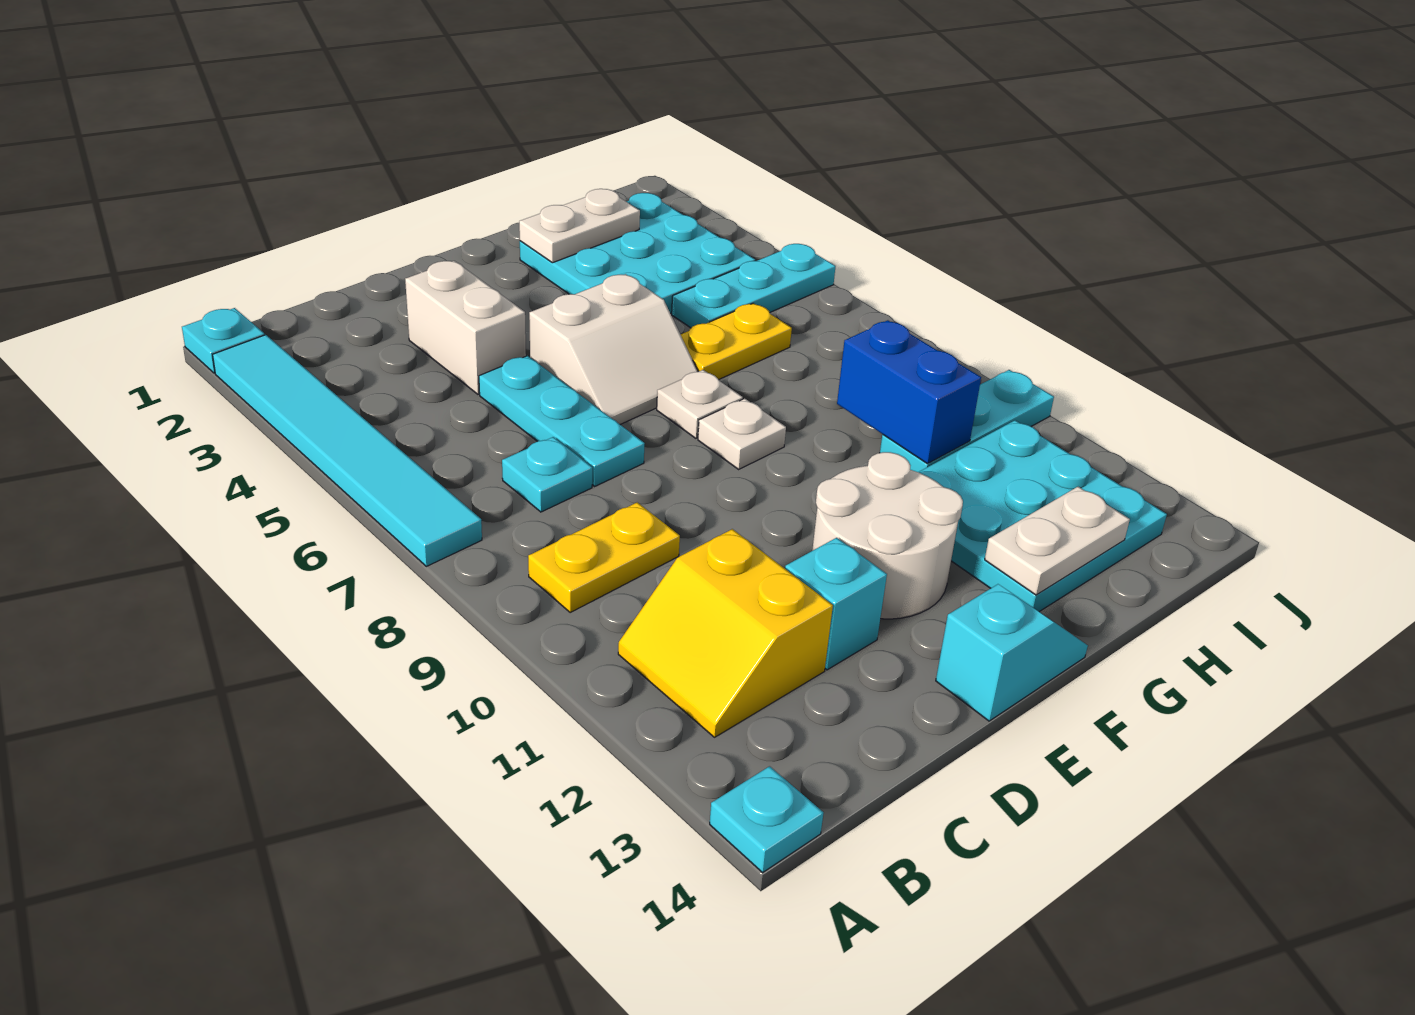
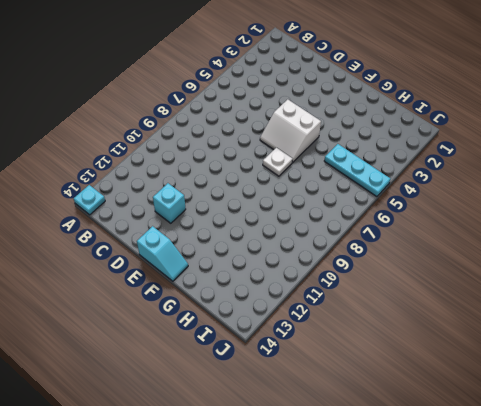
none -> cyan 1x1 plate [182,308,265,373]
none -> cyan 1x6 tile [213,335,482,566]
none -> yellow 1x2 plate [528,502,680,612]

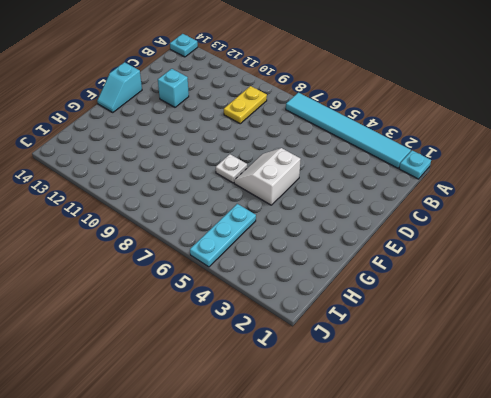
none -> yellow 2x2 slope [618,529,833,737]
none -> cyan 1x1 plate [502,437,592,512]
none -> white 1x2 brick [405,261,526,394]

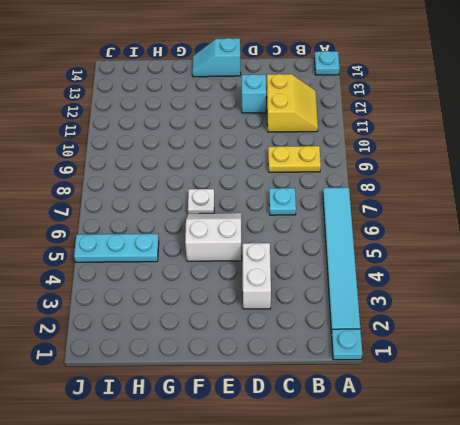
none -> cyan 1x3 plate [479,356,645,486]
none -> white 2x2 round brick [812,452,963,619]
none -> white 1x1 plate [698,399,786,469]

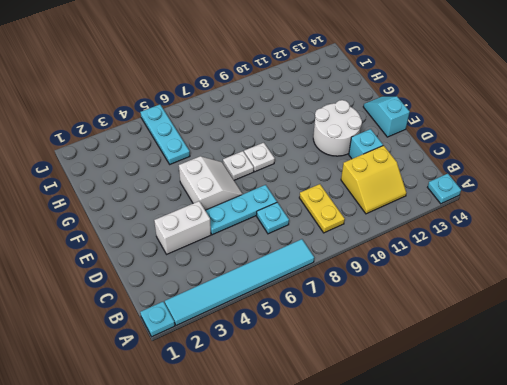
none -> cyan 3x3 plate [520,193,755,313]
none -> yellow 1x2 plate [681,303,792,379]
none -> cyan 3x3 plate [919,420,1167,612]

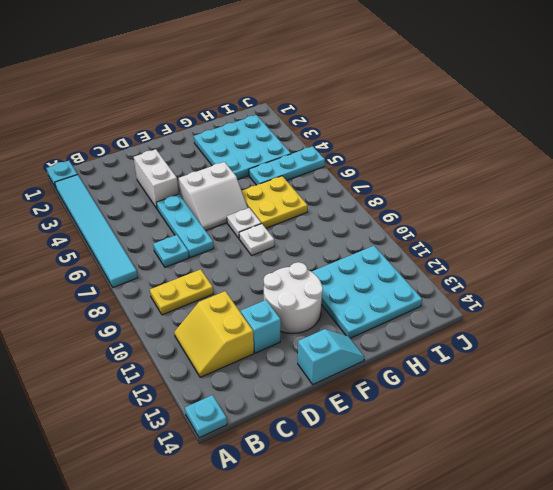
yellow 2x2 plate [242,176,308,228] -> yellow 1x2 plate [681,303,792,379]
none -> cyan 1x3 plate [880,370,1054,472]
none -> white 1x2 plate [519,189,640,263]
none -> white 1x2 plate [985,487,1130,595]

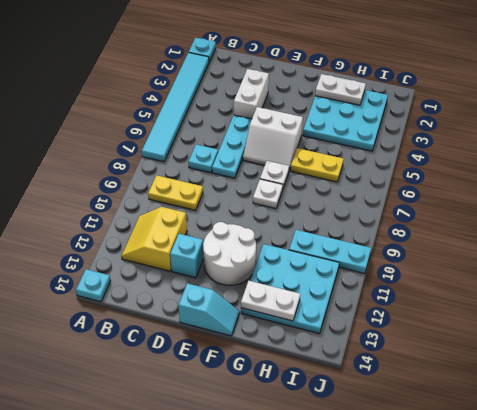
none -> cyan 1x3 plate [672,244,836,328]
none -> blue 1x2 brick [837,320,981,464]

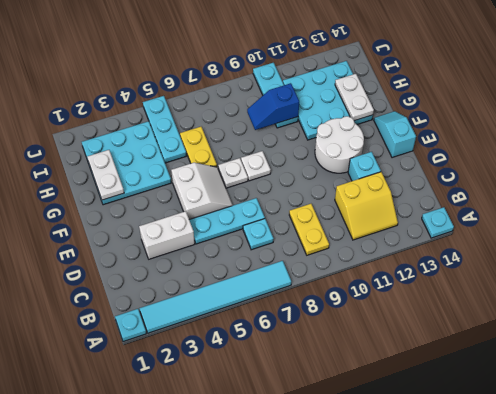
blue 1x2 slope [247,83,299,130] -> blue 1x2 brick [837,320,981,464]

